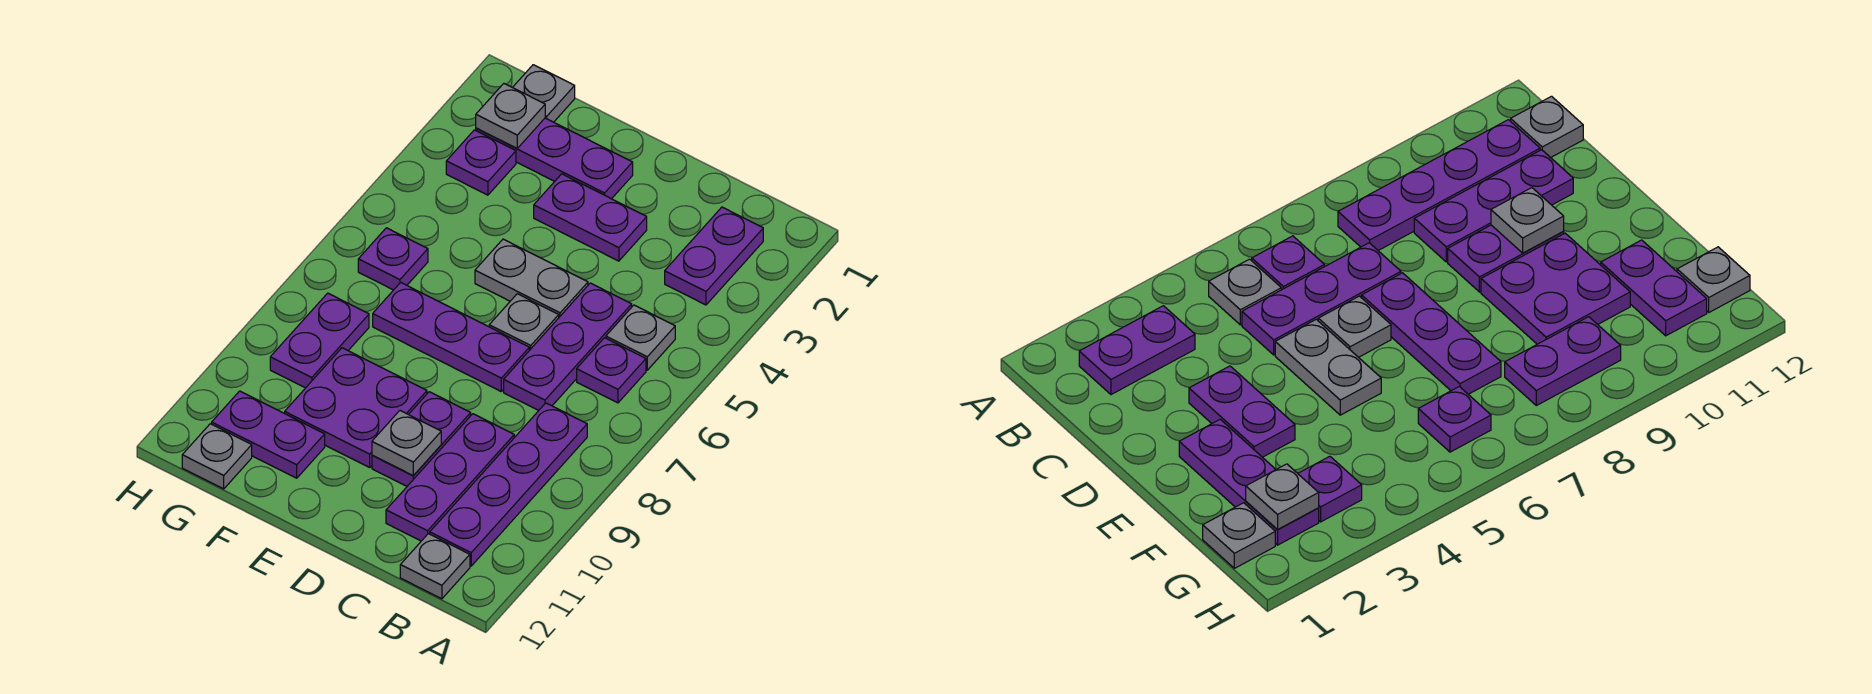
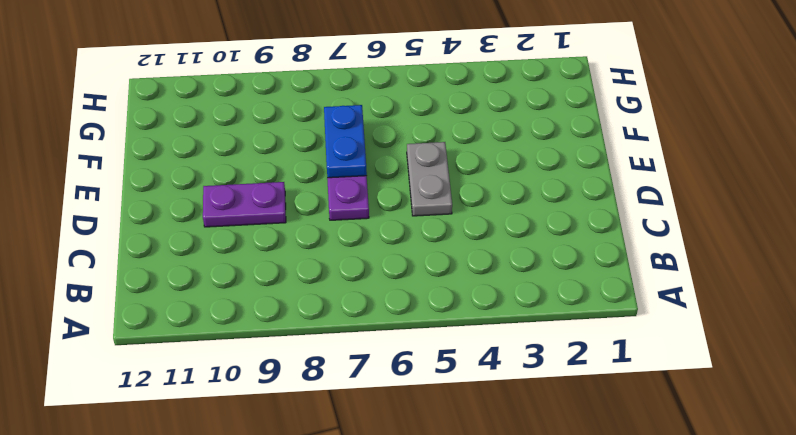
blue 1x2 plate [324,105,367,178] -> none
none -> purple 1x2 plate [665,207,763,305]
none -> grey 1x1 plate [606,305,675,370]
none -> purple 1x1 plate [577,338,646,403]

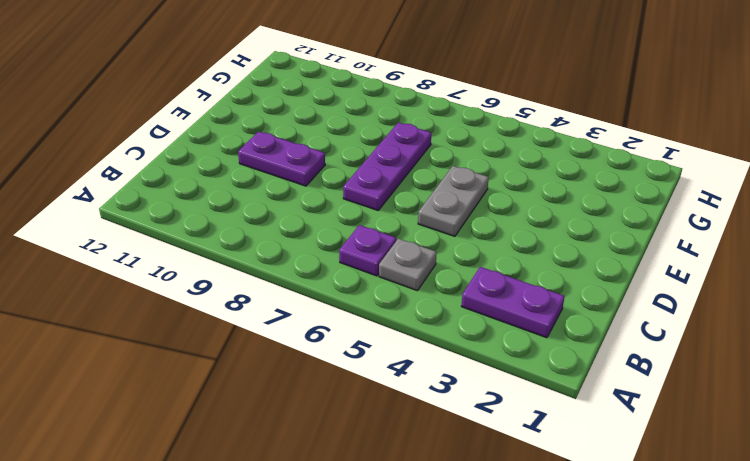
none -> purple 1x4 plate [430,403,587,566]
none -> grey 1x1 plate [400,534,470,599]
none -> purple 1x3 plate [504,283,632,410]

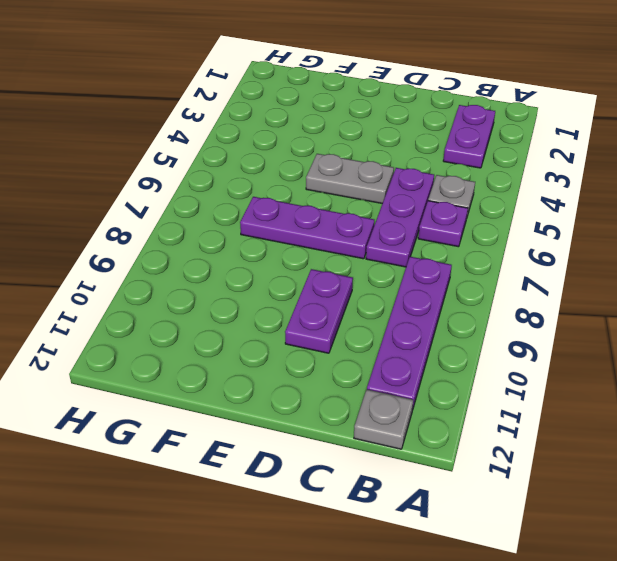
none -> purple 1x3 plate [386,414,514,541]
none -> purple 1x2 plate [534,174,647,261]
none -> grey 1x1 plate [489,294,559,350]

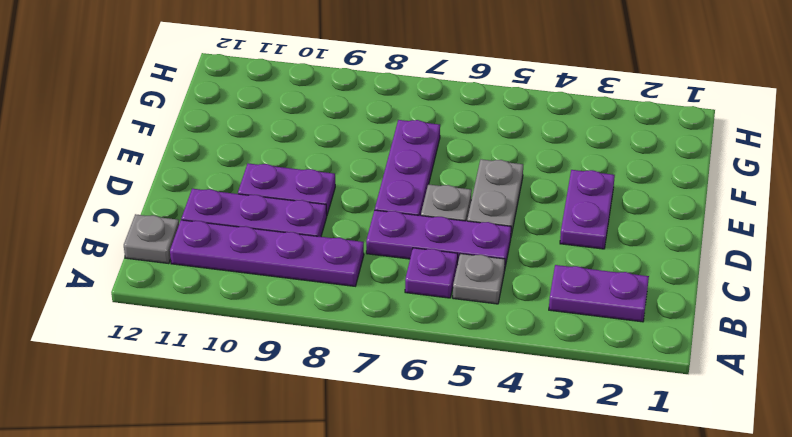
none -> purple 1x3 plate [476,118,633,199]
none -> purple 2x2 plate [285,348,427,467]
none -> purple 1x2 plate [212,391,325,478]

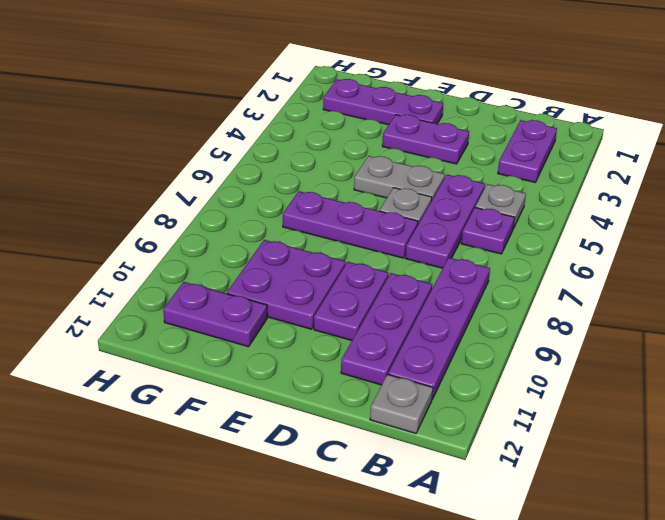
none -> grey 1x1 plate [513,65,575,122]
none -> purple 1x1 plate [446,130,516,195]
none -> purple 1x1 plate [358,228,428,290]

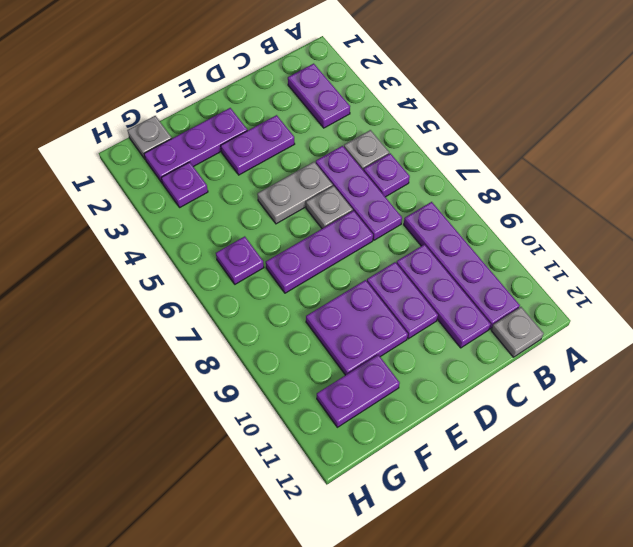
none -> purple 1x2 plate [270,293,369,388]
none -> grey 1x1 plate [182,424,252,489]
none -> grey 1x1 plate [372,411,441,476]

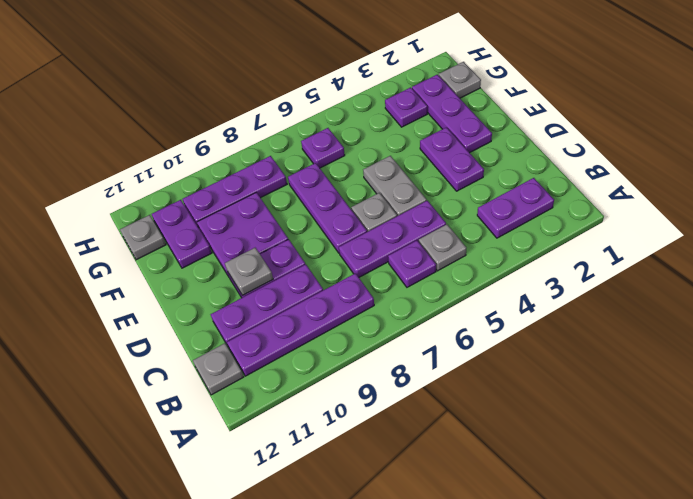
purple 1x3 plate [183,156,287,226] -> purple 1x2 plate [270,293,369,388]
none -> grey 1x1 plate [476,84,545,148]

